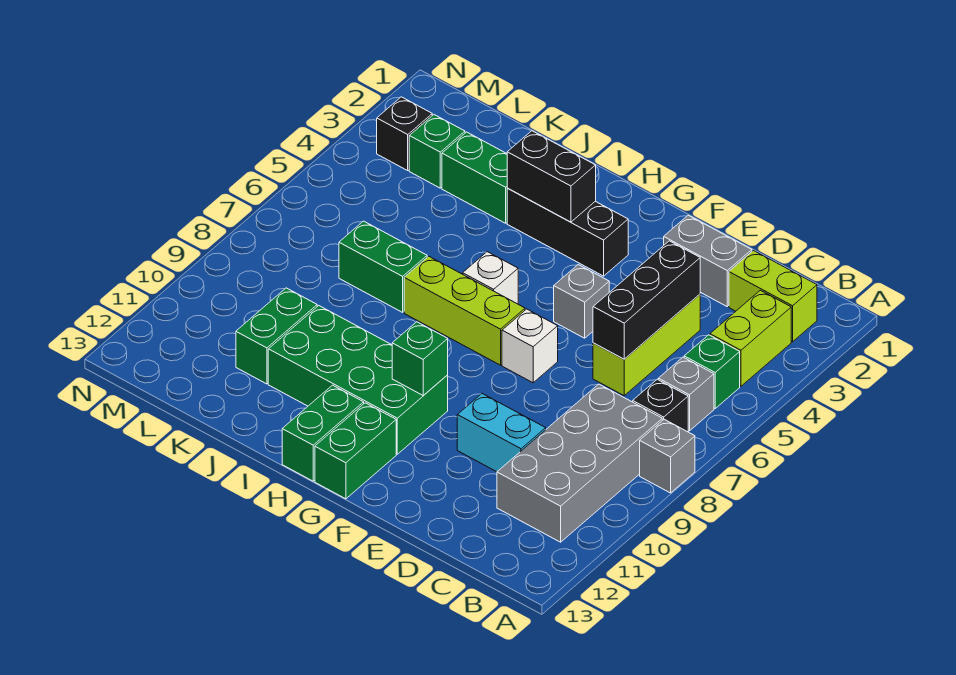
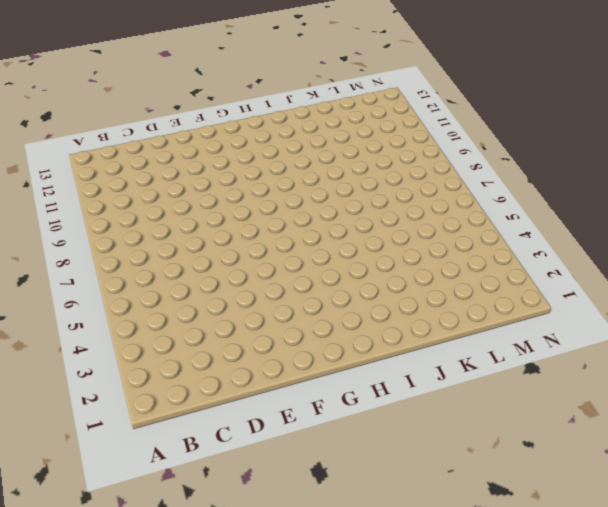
none -> grey 1x1 brick [640,419,695,493]
none -> lime 1x2 brick [729,251,817,342]
none -> lime 1x2 brick [710,290,791,386]

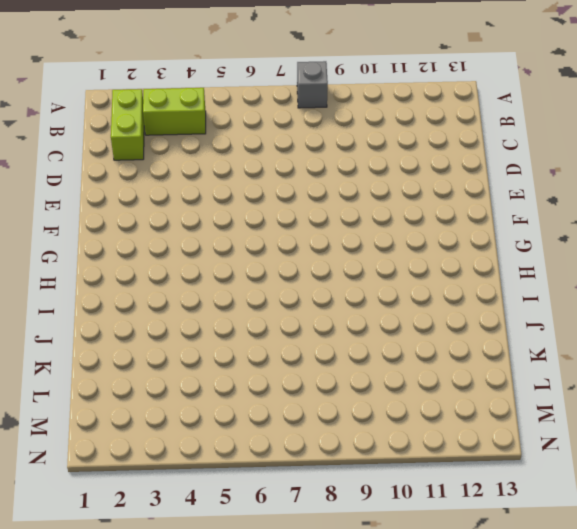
none -> green 1x1 brick [684,335,740,408]
none -> grey 1x1 brick [658,357,714,431]
none -> black 1x1 brick [633,379,688,432]

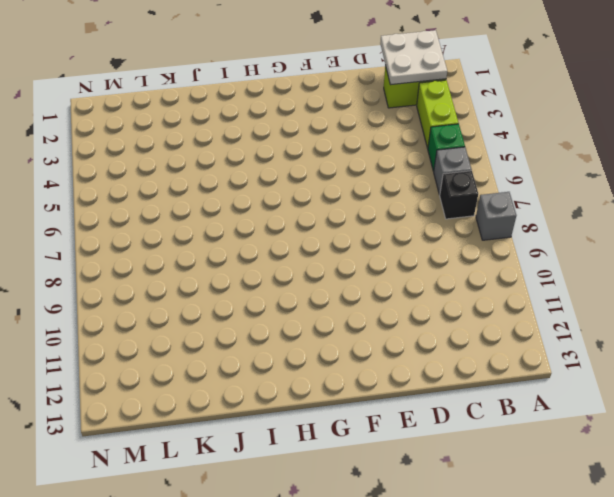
white 2x2 plate [380,30,447,85] -> none
none -> grey 2x4 brick [497,384,662,542]
none -> grey 1x2 brick [664,215,752,306]
none -> lime 1x3 brick [593,294,700,396]

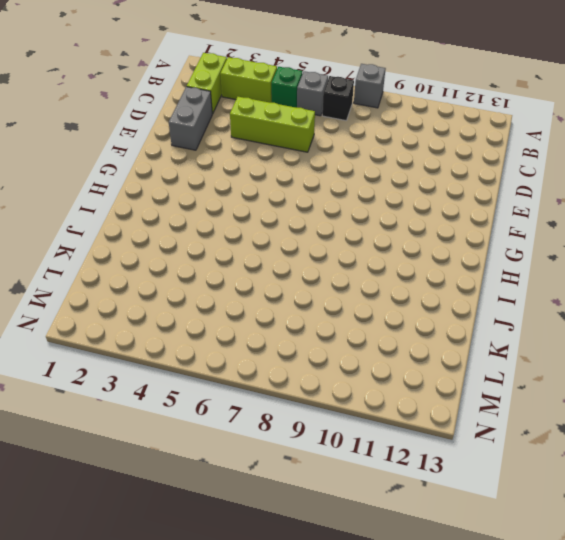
none -> grey 2x4 brick [497,384,662,542]
none -> cyan 1x2 brick [457,394,546,472]
none -> grey 1x1 brick [554,265,609,338]

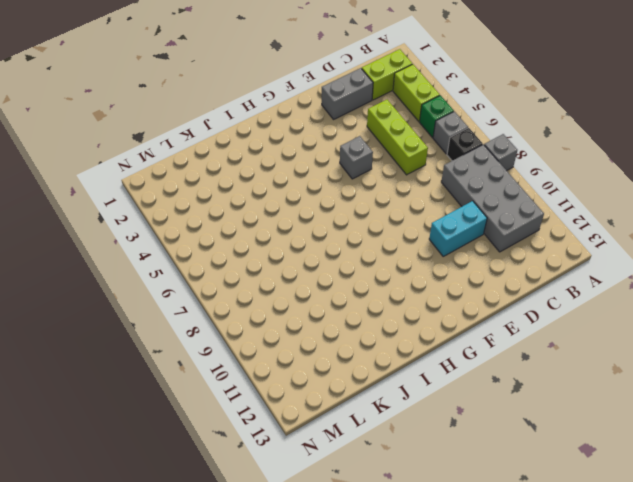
none -> white 1x1 brick [502,309,558,383]
none -> black 1x3 brick [507,188,628,276]
none -> lime 1x3 brick [404,256,525,365]

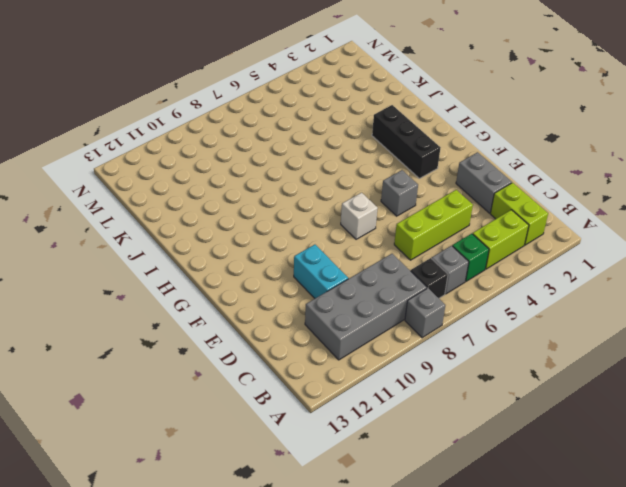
none -> lime 1x3 brick [404,256,525,365]
none -> green 2x4 brick [268,306,448,454]
none -> green 1x2 brick [315,403,396,499]

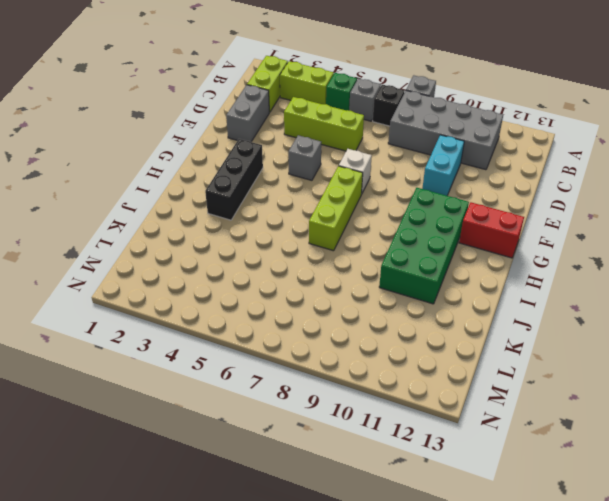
red 1x2 brick [459,202,524,258] -> green 1x2 brick [315,403,396,499]
none -> white 1x1 brick [463,252,518,304]
none -> green 1x2 brick [282,385,364,481]
none -> green 1x2 brick [442,132,507,223]

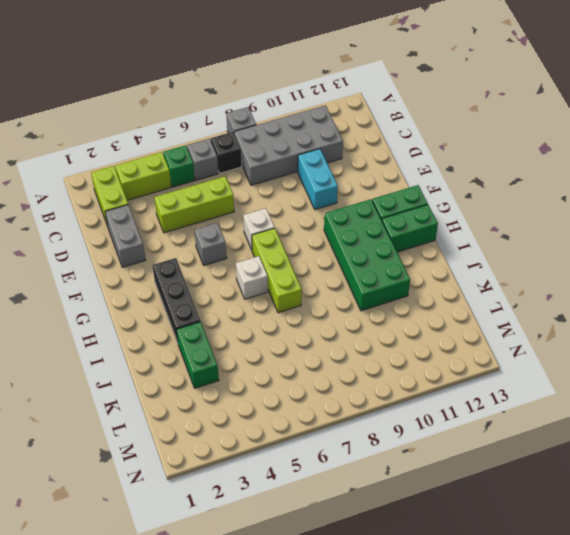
none -> green 1x2 brick [339,221,427,312]
none -> green 1x2 brick [236,288,317,384]
none -> green 1x1 brick [409,115,465,188]

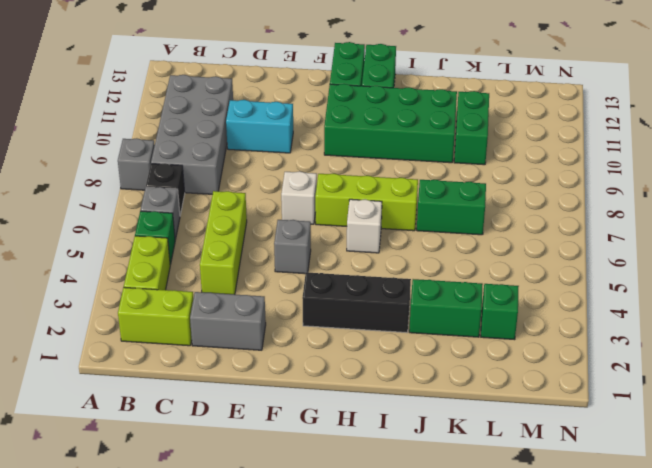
none -> black 1x1 brick [377,97,432,170]
none -> black 1x3 brick [593,241,700,359]
none -> green 1x1 brick [392,322,448,396]

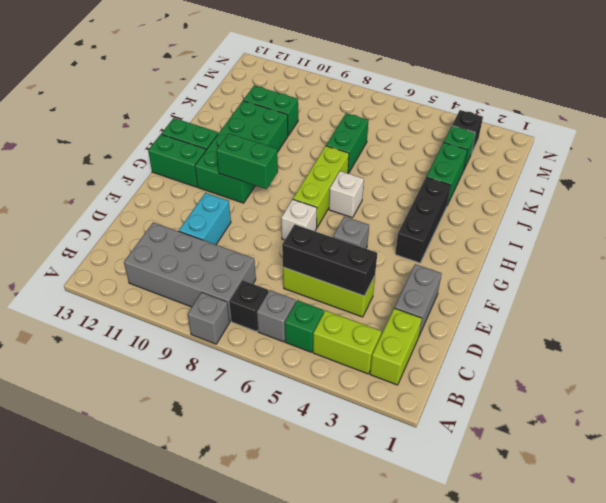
green 1x2 brick [216,133,278,189] -> green 1x1 brick [392,322,448,396]
none -> black 1x2 brick [507,131,596,222]

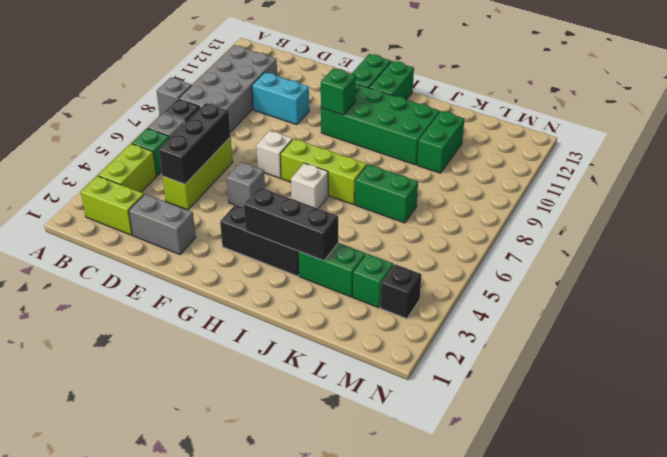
black 1x3 brick [244,187,338,261] -> black 1x2 brick [507,131,596,222]

